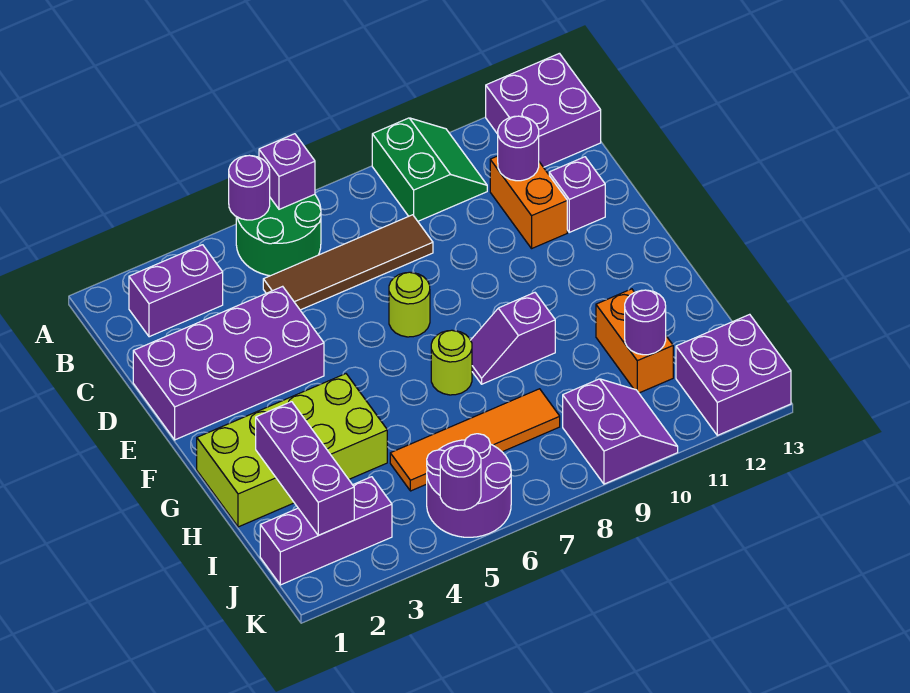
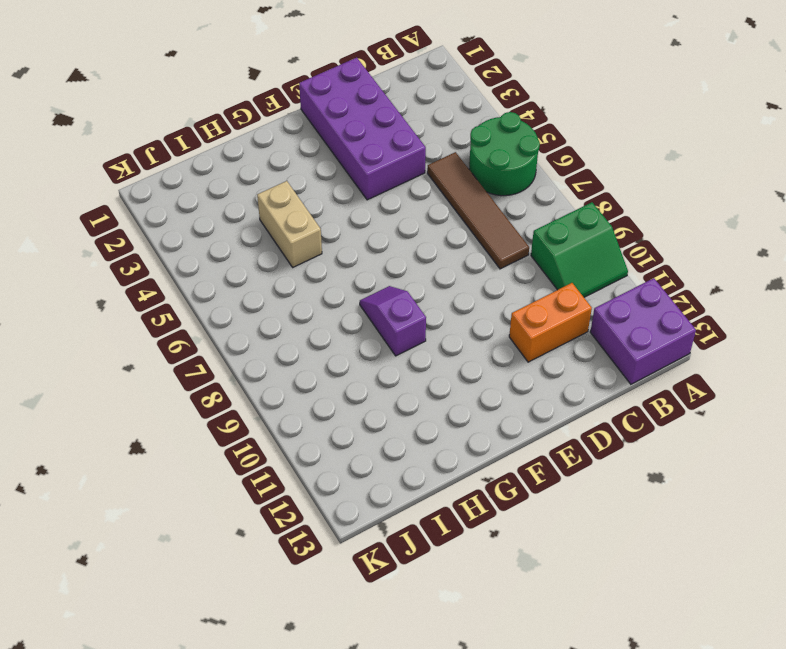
tan 1x2 brick [257,181,322,267] -> lime 2x4 brick [197,374,387,527]
none -> purple 1x2 brick [129,245,223,337]
none -> purple 1x1 brick [549,157,605,232]
none -> lime 1x1 round brick [389,272,430,337]

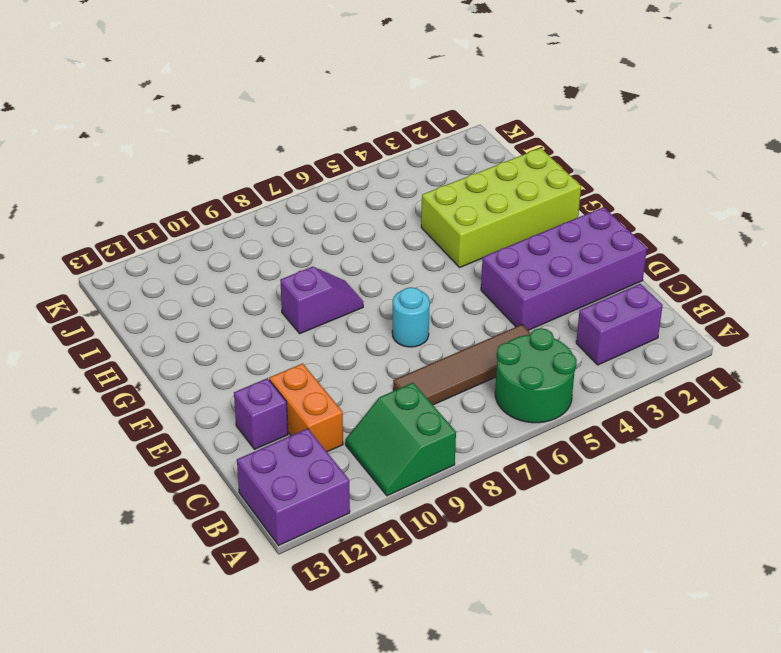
cyan 1x1 round brick [392,287,430,347] -> lime 1x1 round brick [389,272,430,337]
none -> lime 1x1 round brick [431,330,472,395]
none -> orange 1x2 brick [596,289,673,393]
none -> orange 1x4 tile [390,389,560,491]

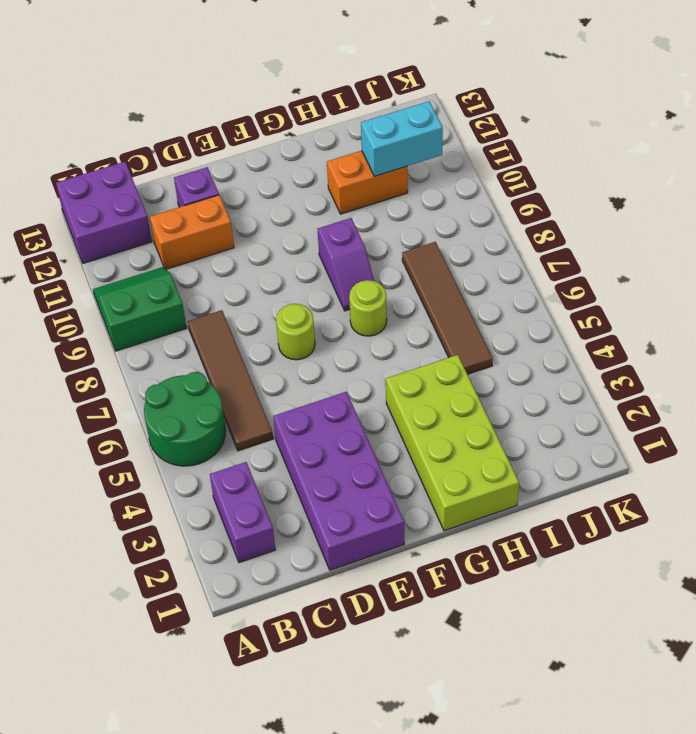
brown 1x4 tile [402,242,493,374] -> orange 1x4 tile [390,389,560,491]
cyan 1x2 brick [361,101,443,176] -> purple 1x1 round brick [625,290,666,355]
none -> purple 1x3 brick [260,477,392,585]
none -> purple 2x2 round brick [427,434,511,537]
none -> purple 2x2 slope [563,379,678,484]

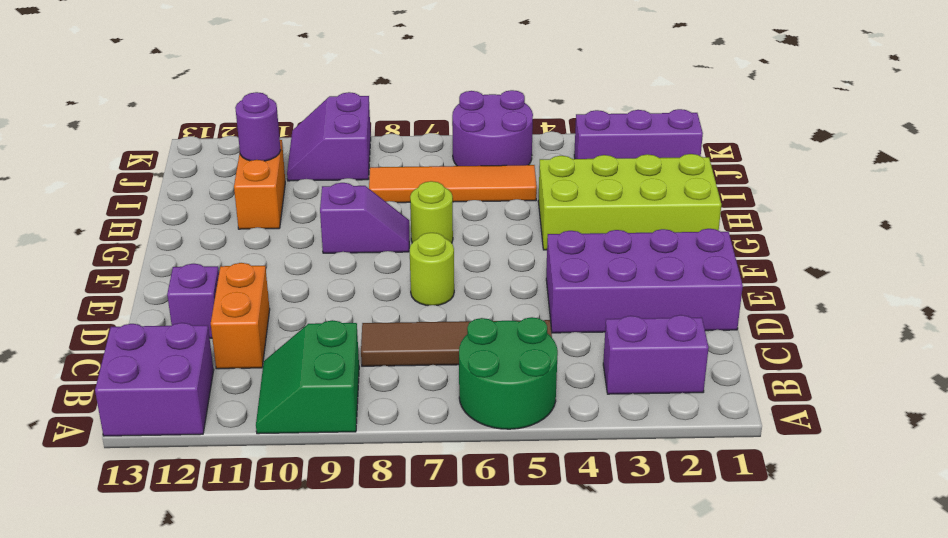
none -> purple 2x2 brick [676,314,791,435]
none -> purple 1x1 round brick [229,155,270,220]
none -> purple 1x1 brick [259,134,315,209]

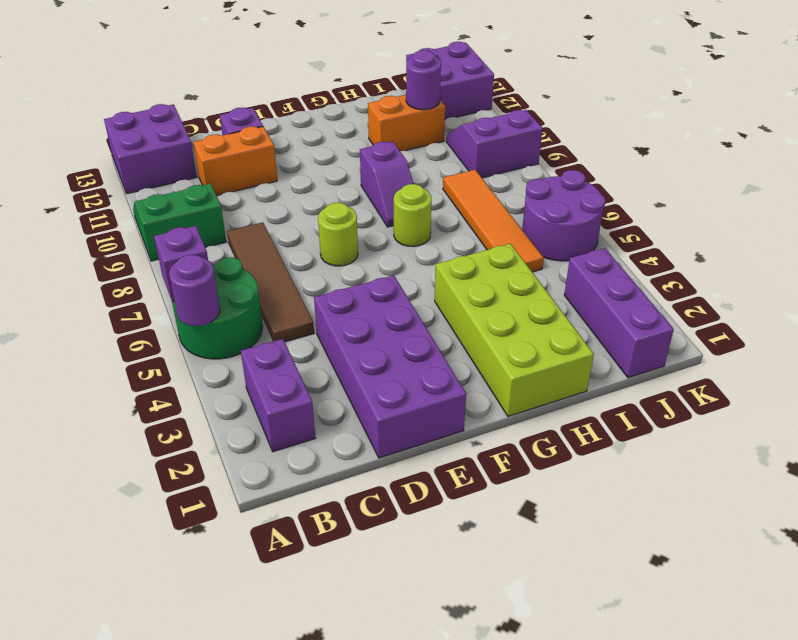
none -> purple 1x1 round brick [498,116,539,181]
none -> purple 1x3 brick [256,402,354,535]
none -> purple 1x1 round brick [440,446,481,510]

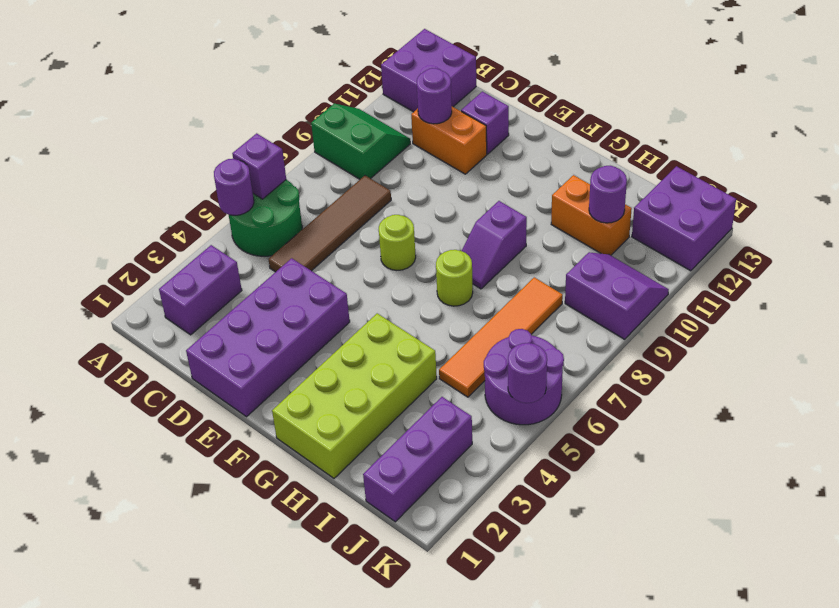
none -> purple 1x3 brick [256,402,354,535]

